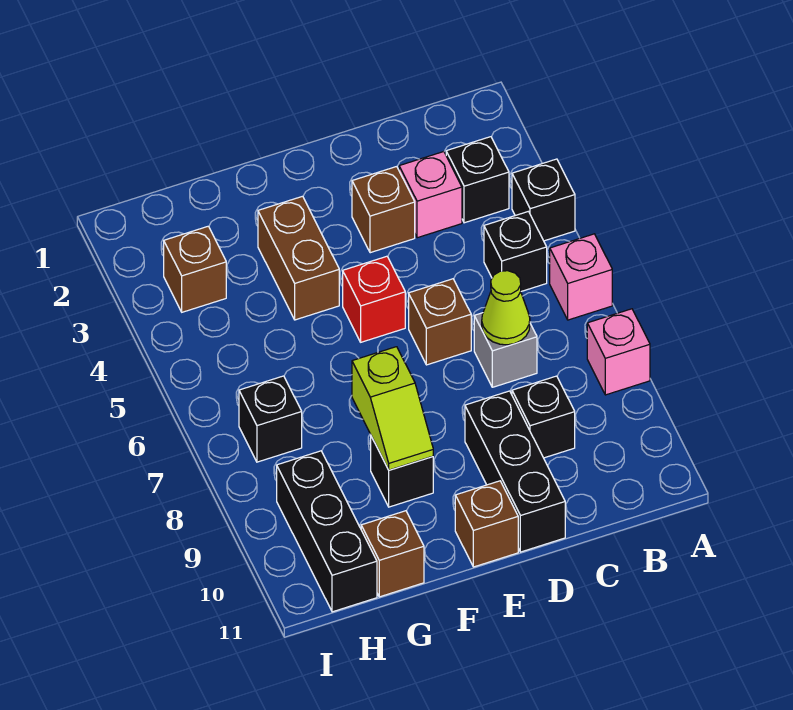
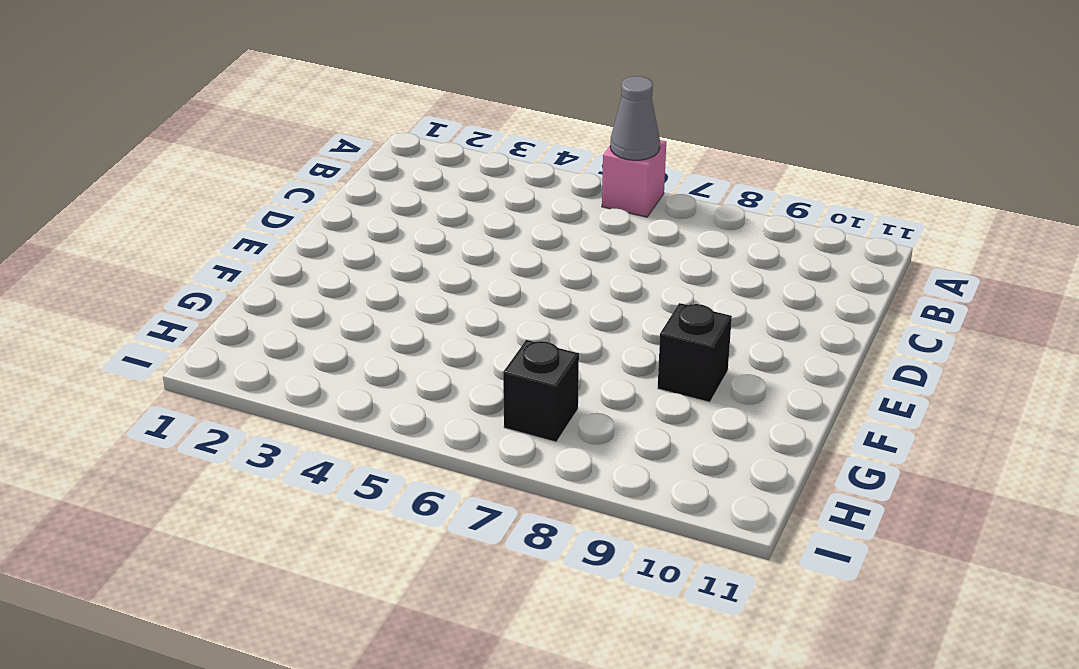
grey 1x1 cone [610,76,660,160] -> none
none -> black 1x1 brick [512,159,575,241]
none -> pink 1x1 brick [587,309,650,395]
none -> black 1x1 brick [446,137,509,223]

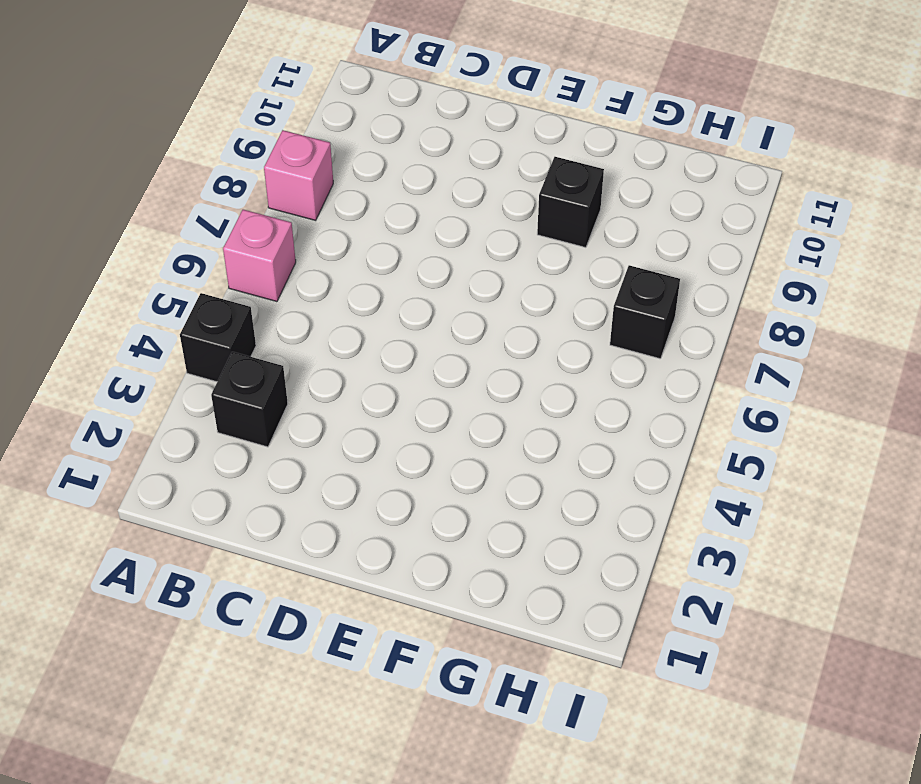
none -> black 1x1 brick [484,211,547,291]
none -> pink 1x1 brick [399,152,462,238]
none -> grey 1x1 brick [474,313,537,387]

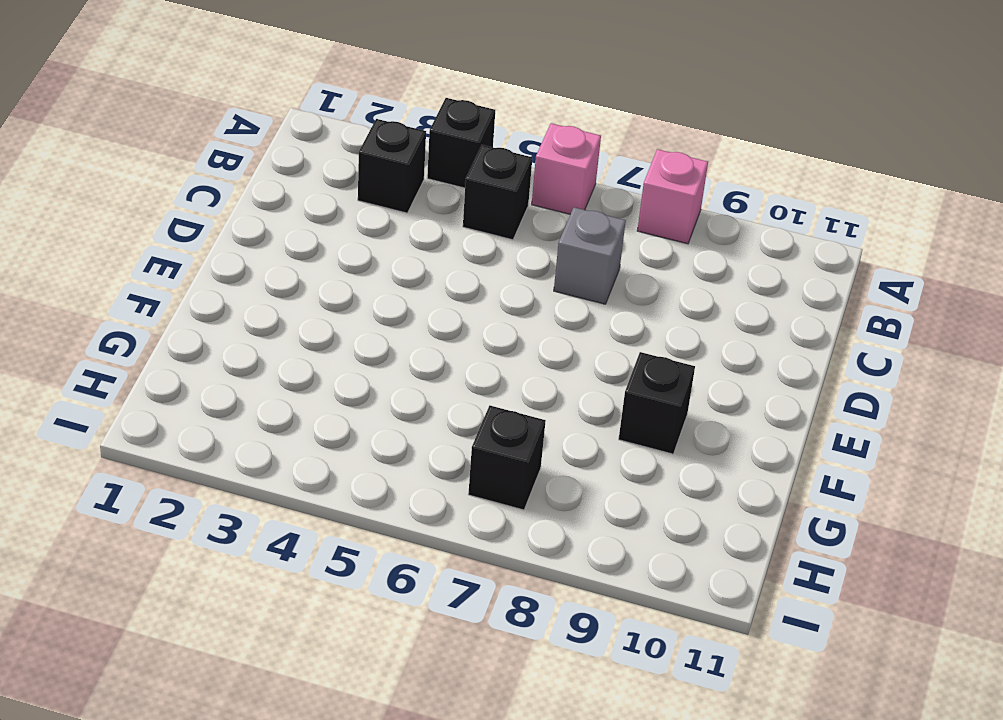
none -> pink 1x1 brick [399,152,462,238]
none -> black 1x1 brick [512,376,575,458]
none -> brown 1x1 brick [352,167,415,253]

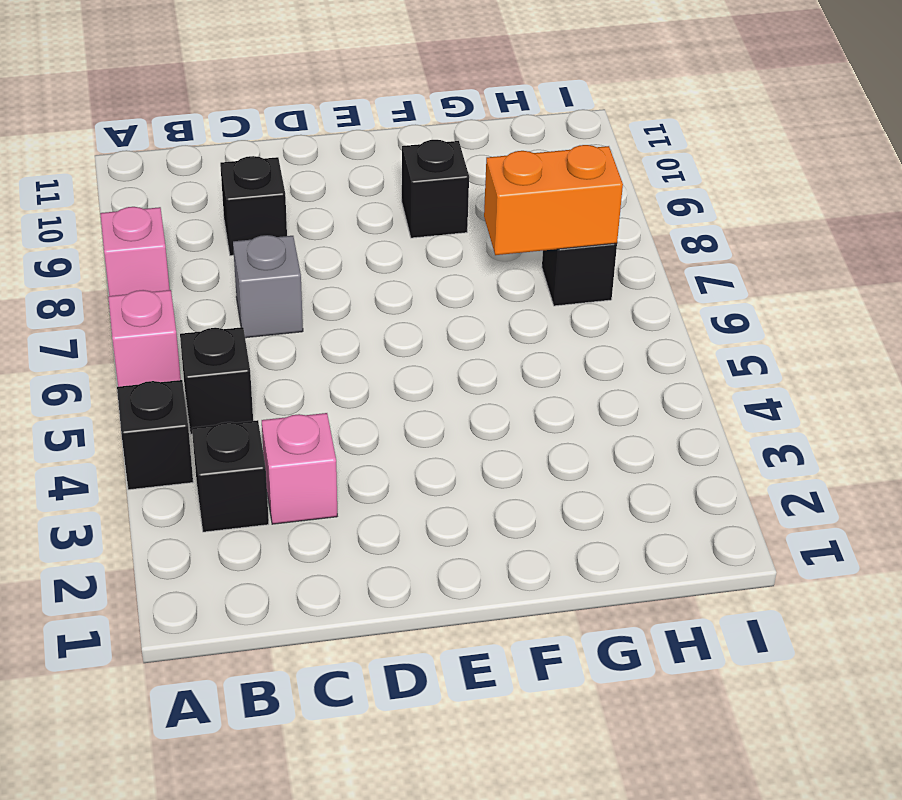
orange 1x2 brick [484,145,623,255] -> none
none -> brown 1x1 brick [352,167,415,253]
none -> brown 1x1 brick [409,279,471,365]
none -> black 1x3 brick [465,391,565,552]

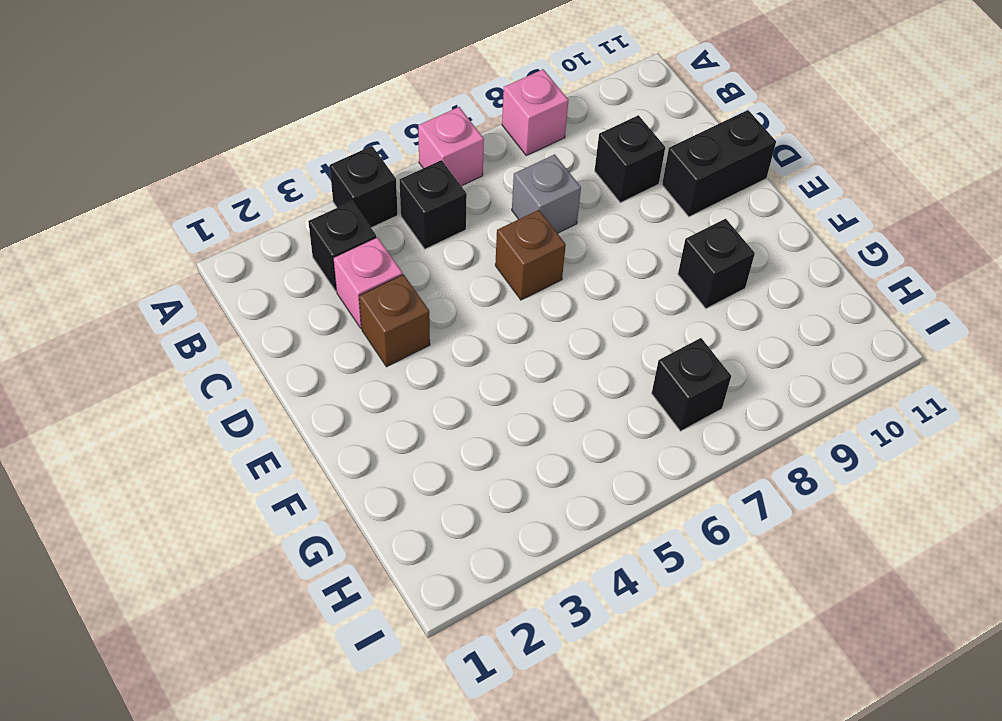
black 1x2 brick [662,110,776,217] -> black 1x3 brick [465,391,565,552]
none -> red 1x1 brick [343,256,405,342]
none -> brown 1x1 brick [455,481,518,567]
none -> brown 1x2 brick [258,196,339,320]

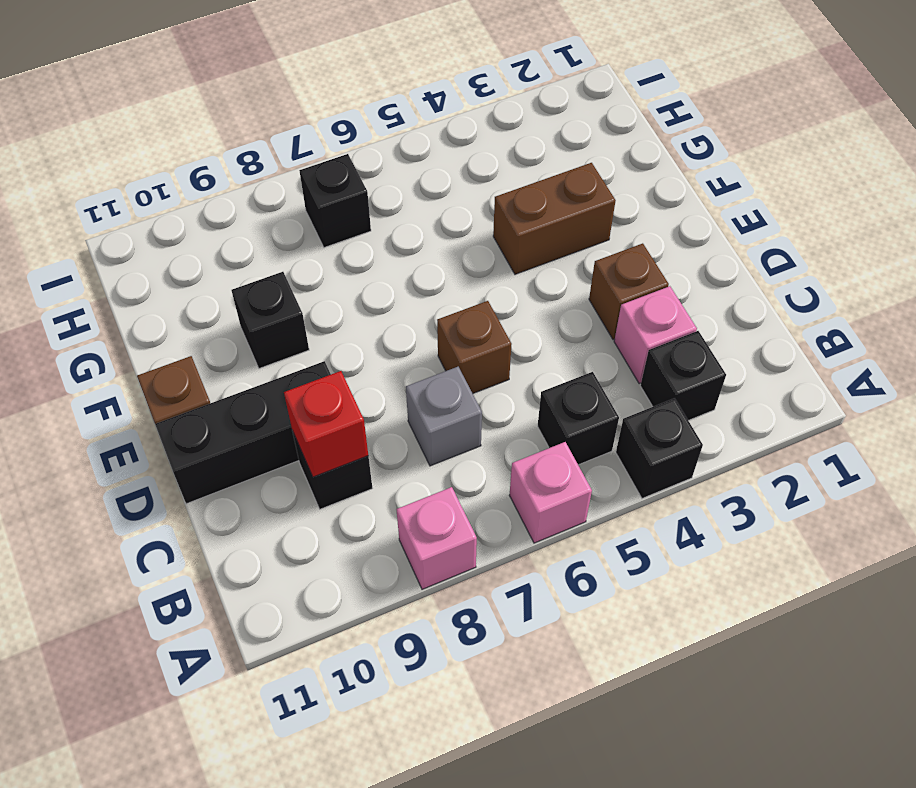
red 1x1 brick [284,371,368,477] -> red 1x1 brick moved to [343,256,405,342]
none -> brown 1x1 brick [361,511,424,597]
none -> brown 1x1 brick [164,226,226,312]
none -> black 1x3 brick [277,451,377,612]

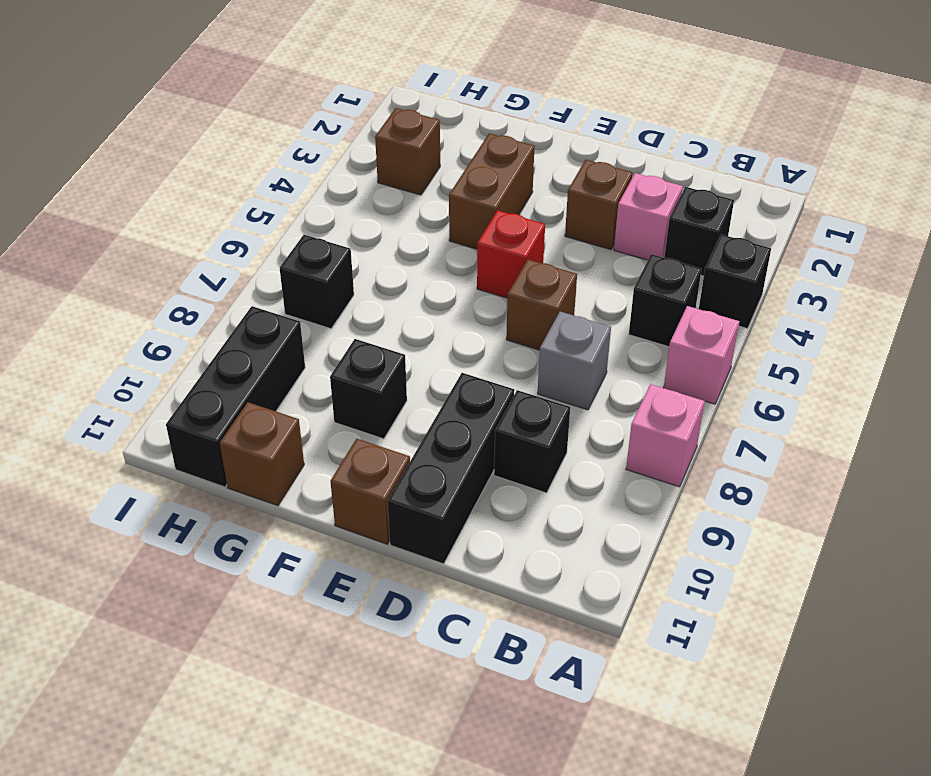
none -> lime 1x1 cone [482,271,530,345]
none -> lime 1x2 slope [352,347,433,470]

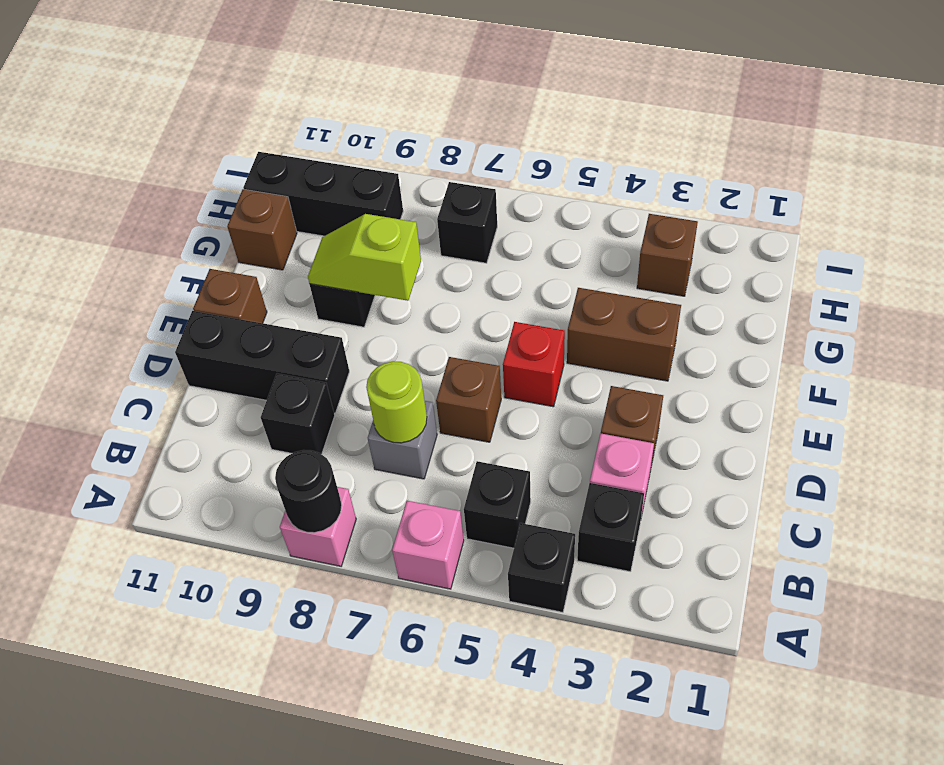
black 1x1 round brick [275,450,342,533] -> none
lime 1x1 round brick [366,361,427,443] -> lime 1x1 cone [482,271,530,345]

